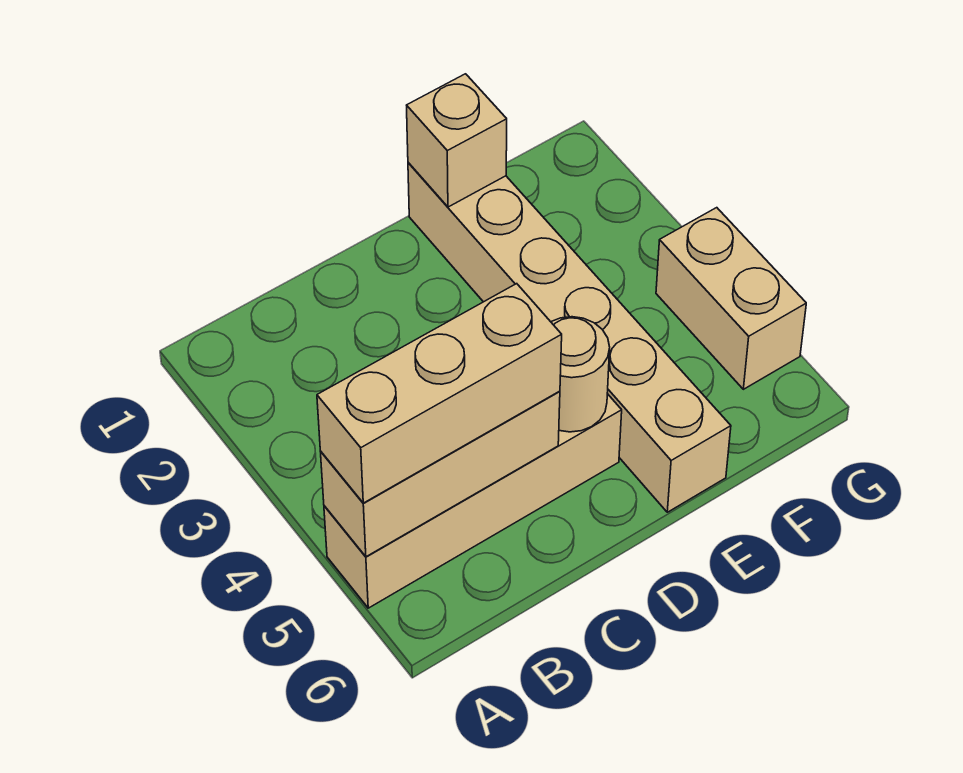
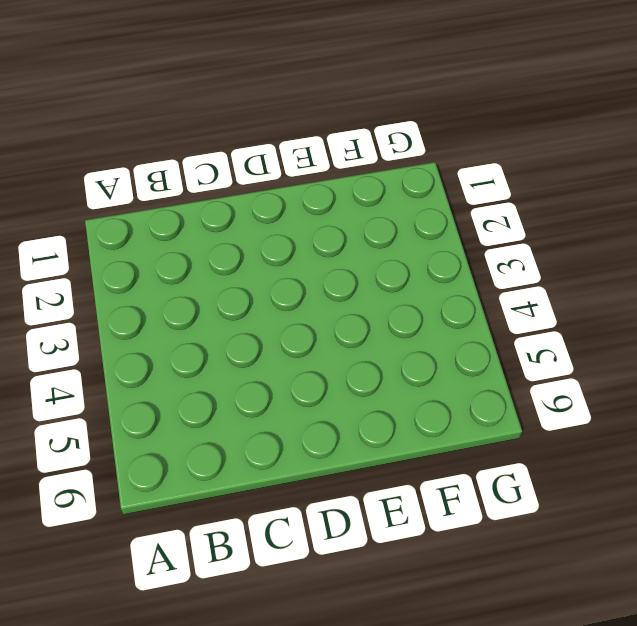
none -> tan 1x4 brick [324,394,622,608]
none -> tan 1x6 brick [408,163,731,512]

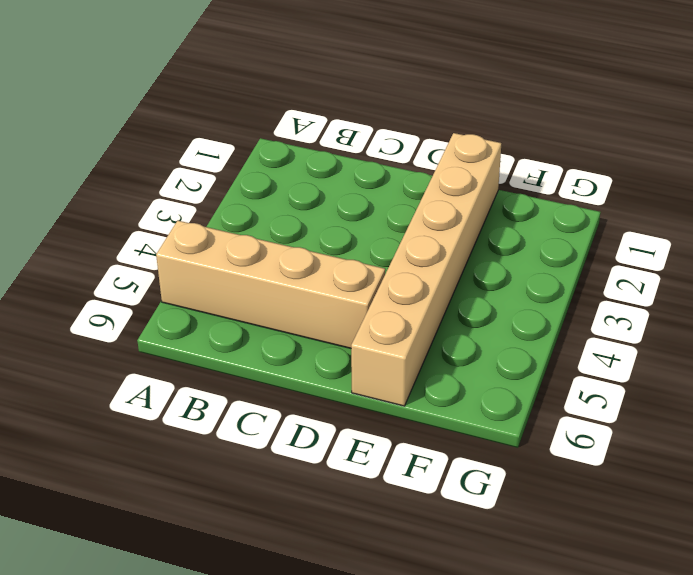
none -> tan 1x2 brick [656,208,806,389]
none -> tan 1x3 brick [321,391,560,557]

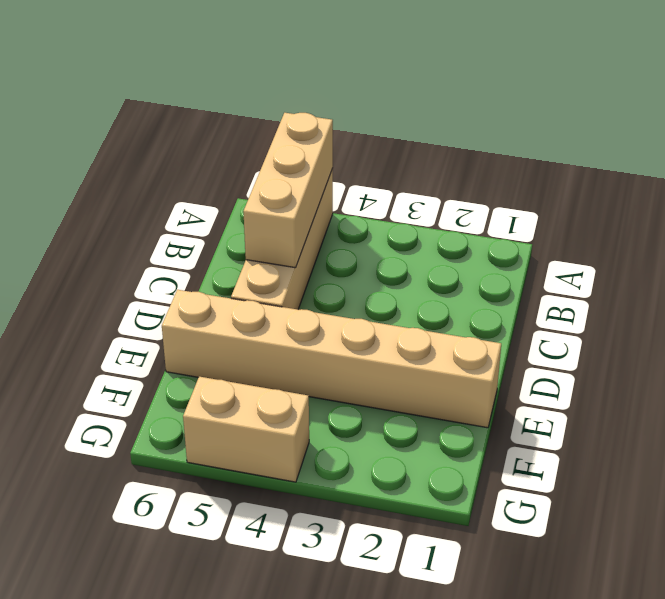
none -> tan 1x1 round brick [551,317,610,432]
none -> tan 1x1 brick [407,74,507,207]

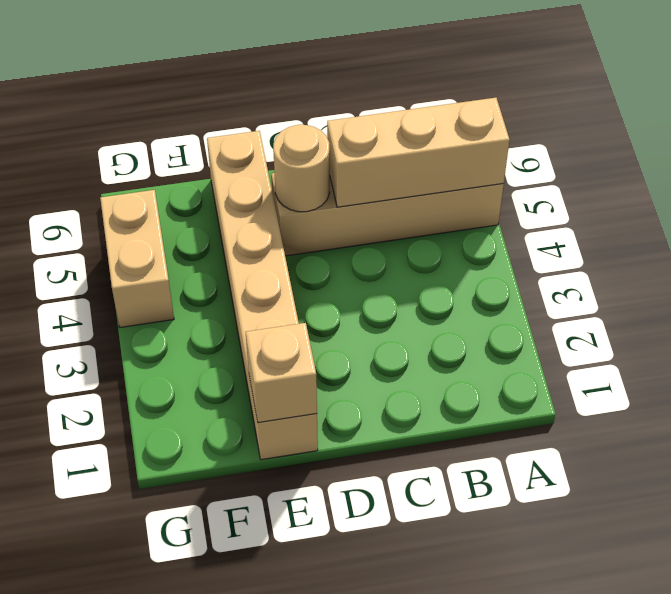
none -> tan 1x3 brick [317,284,562,503]

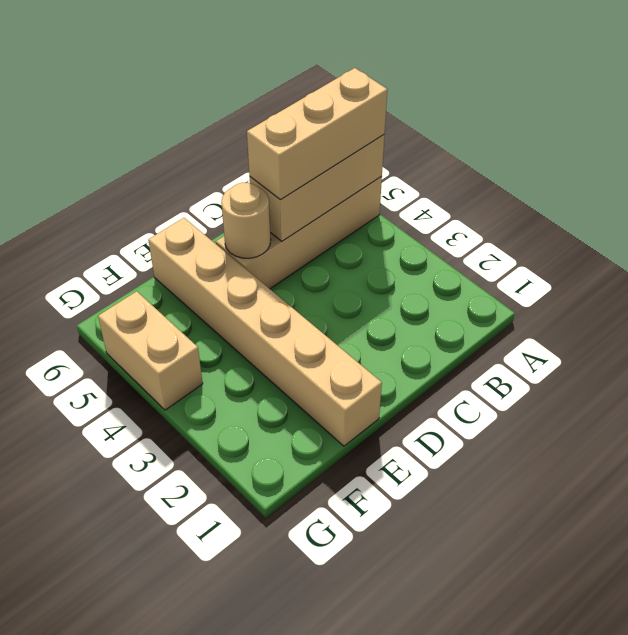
none -> tan 1x1 brick [407,74,507,207]

